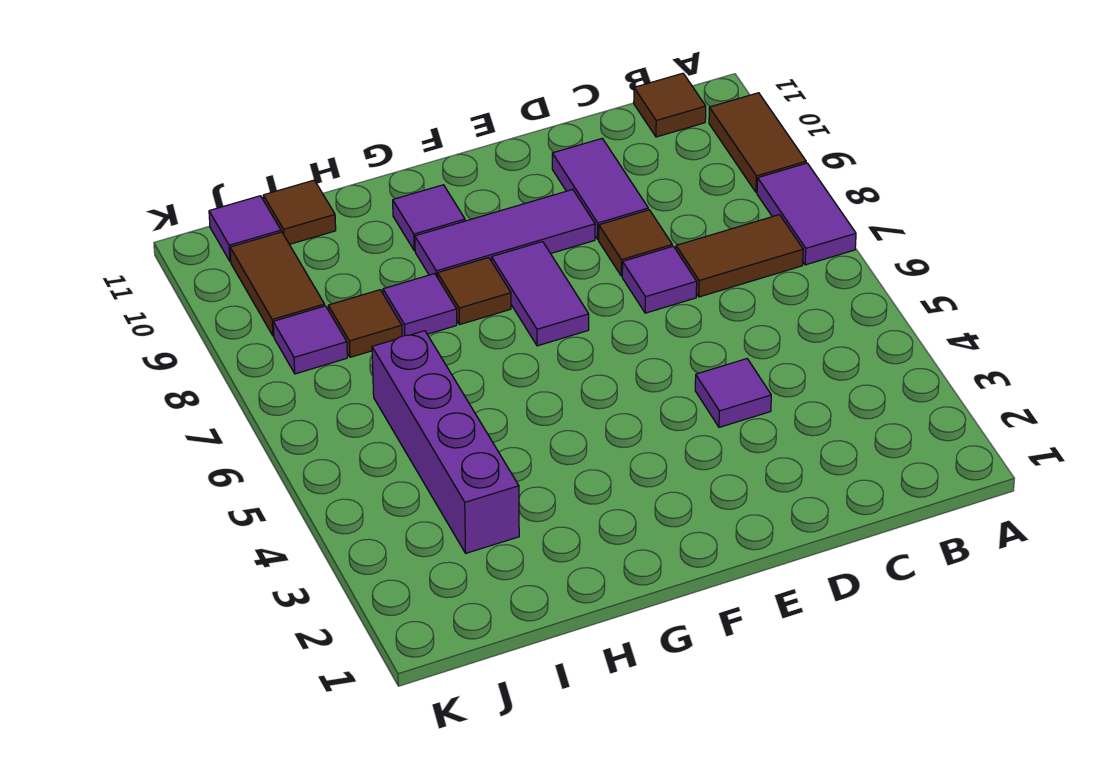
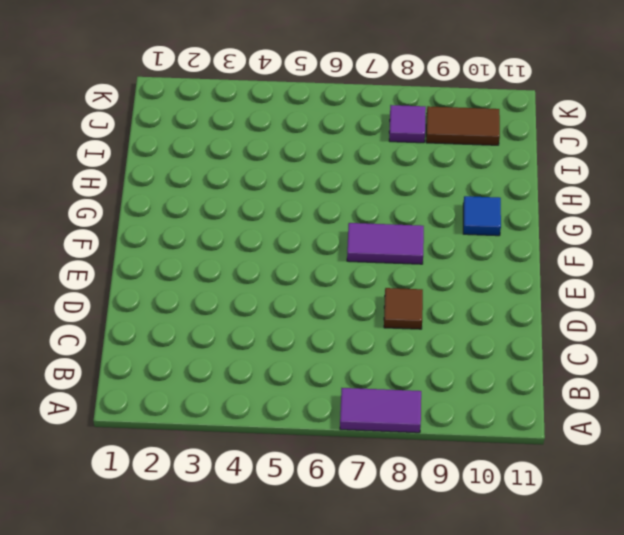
blue 1x1 tile [463,196,501,236] -> purple 1x1 tile [393,185,465,251]
none -> brown 1x2 tile [709,93,806,192]
none -> brown 1x2 tile [676,215,803,297]
none -> brown 1x1 tile [634,73,706,137]

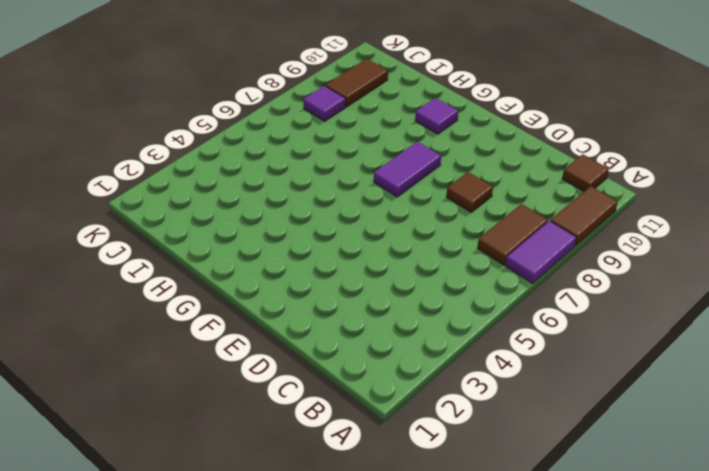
brown 1x2 tile [478,204,548,265] -> brown 1x2 tile turned to [676,215,803,297]
none -> purple 1x1 tile [695,359,771,427]
none -> purple 1x1 tile [622,246,697,313]
none -> purple 1x2 tile [552,139,648,239]

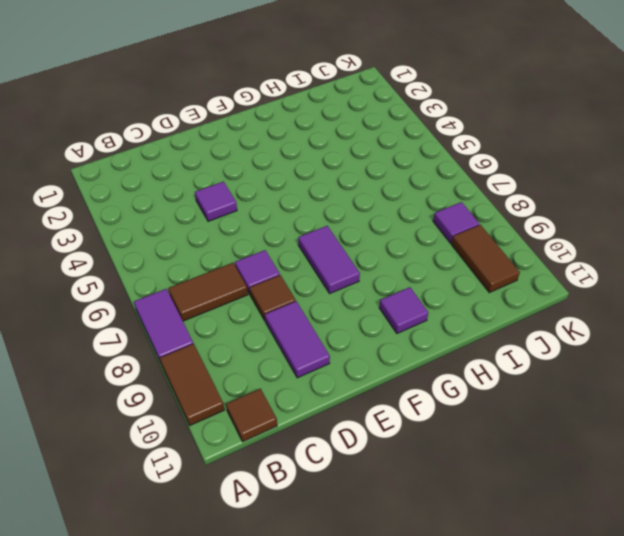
none -> purple 1x3 tile [415,190,595,278]
none -> brown 1x1 tile [437,258,511,325]
none -> purple 1x1 tile [383,274,457,336]

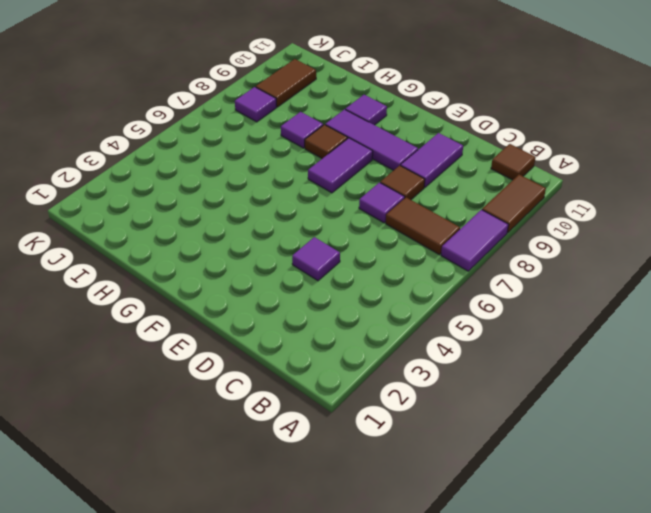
none -> purple 1x4 brick [372,331,519,553]
none -> brown 1x1 tile [328,290,402,357]
none -> brown 1x1 tile [263,180,336,244]

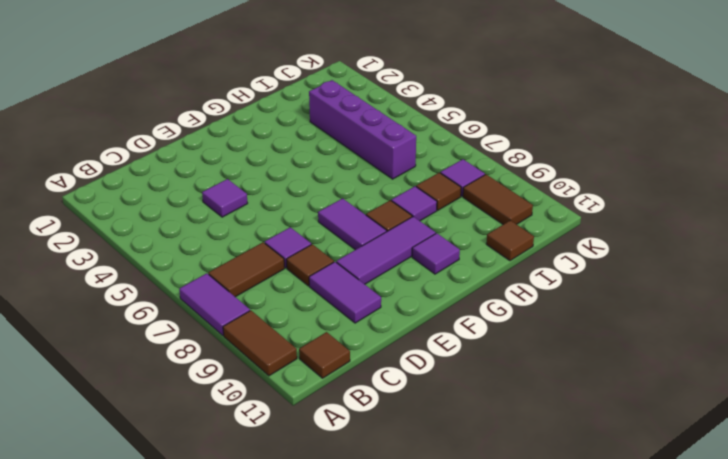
none -> purple 1x1 tile [209,196,281,262]

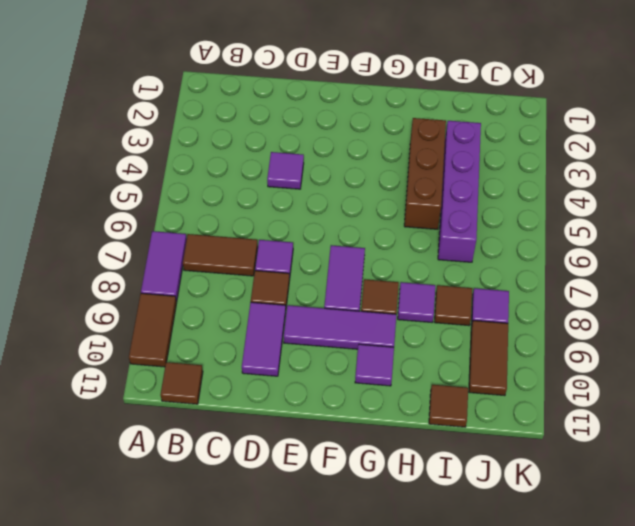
brown 1x3 brick [404,118,446,229] -> none
none -> purple 1x1 tile [209,196,281,262]

